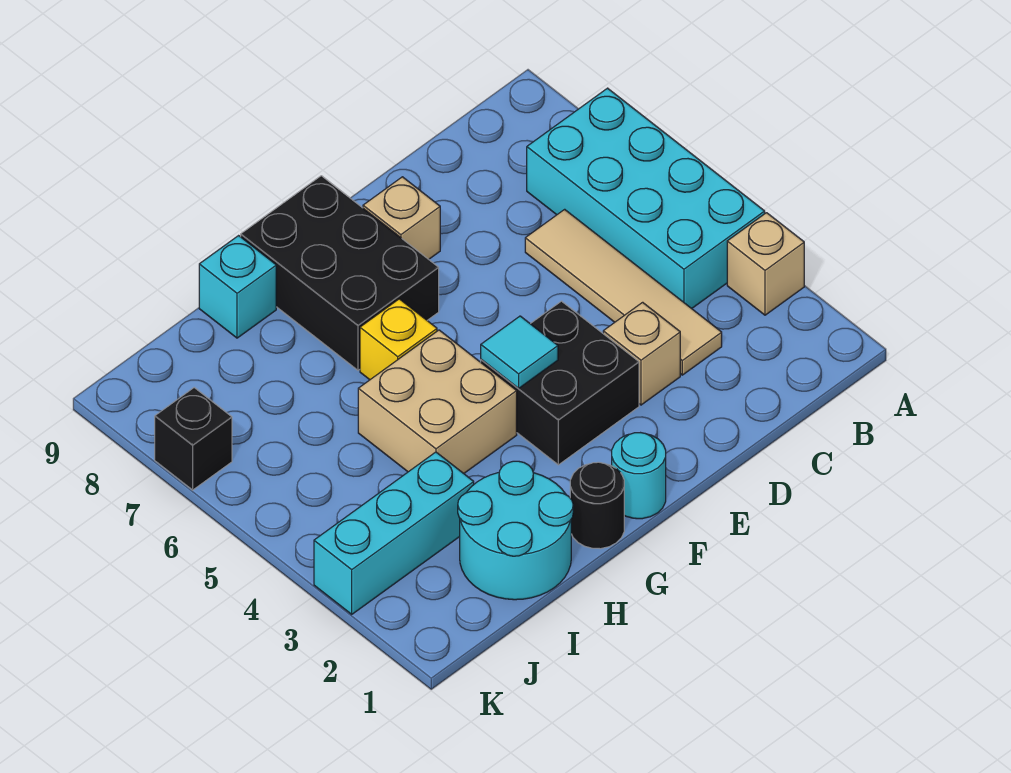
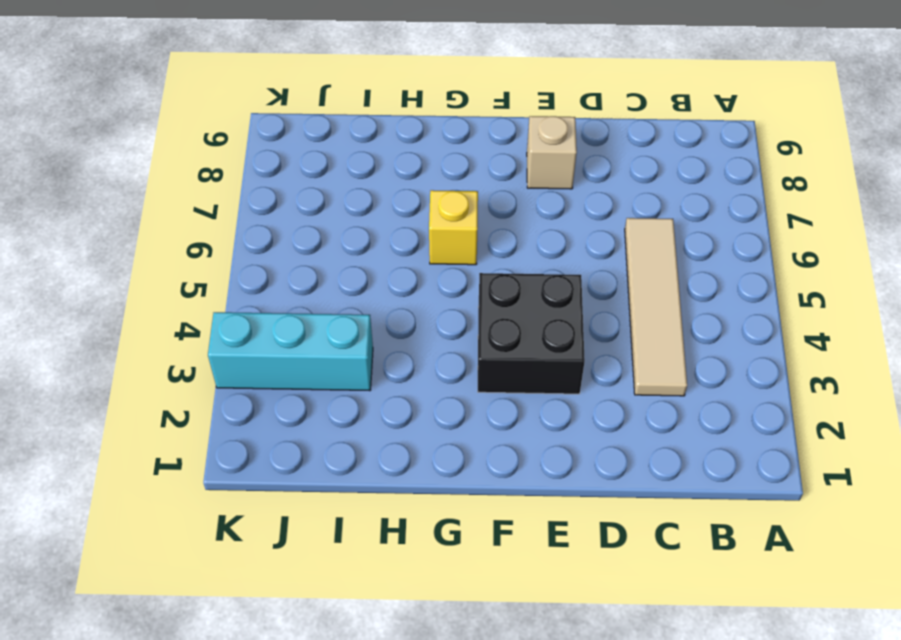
none -> tan 1x1 brick [727,213,804,315]
none -> cyan 2x4 brick [527,88,765,309]
none -> tan 1x1 brick [603,302,680,405]

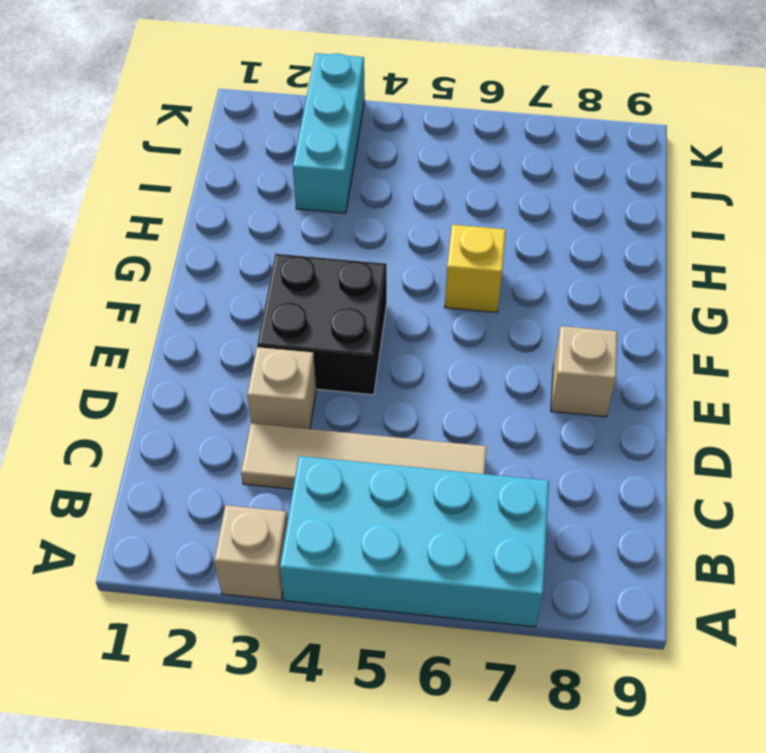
none -> cyan 1x1 round brick [612,433,666,519]
none -> black 2x3 brick [241,176,439,370]
none -> black 1x1 round brick [570,462,624,549]

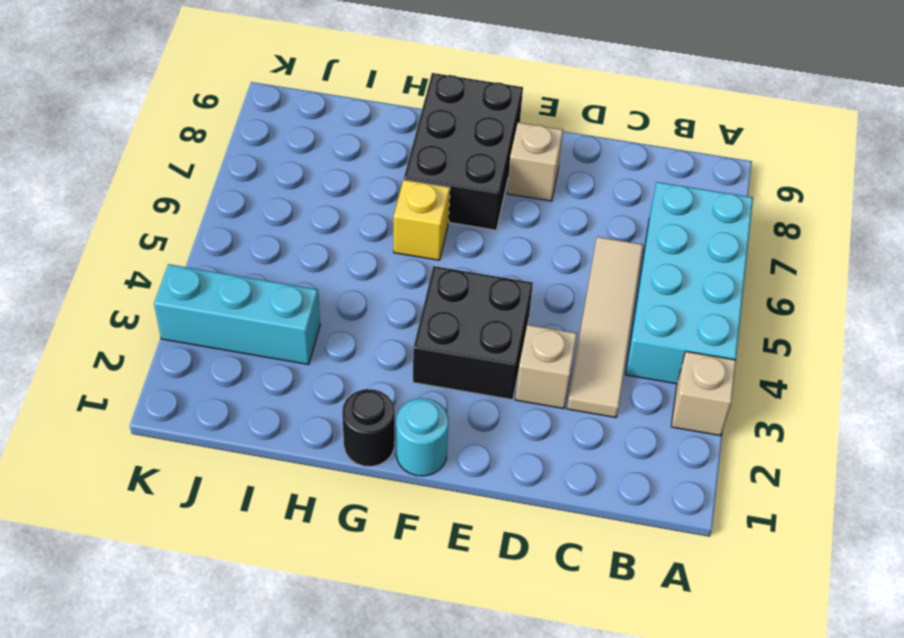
none -> tan 2x2 brick [358,330,517,473]
none -> cyan 2x2 round brick [458,461,573,600]
none -> cyan 1x1 brick [199,236,276,338]

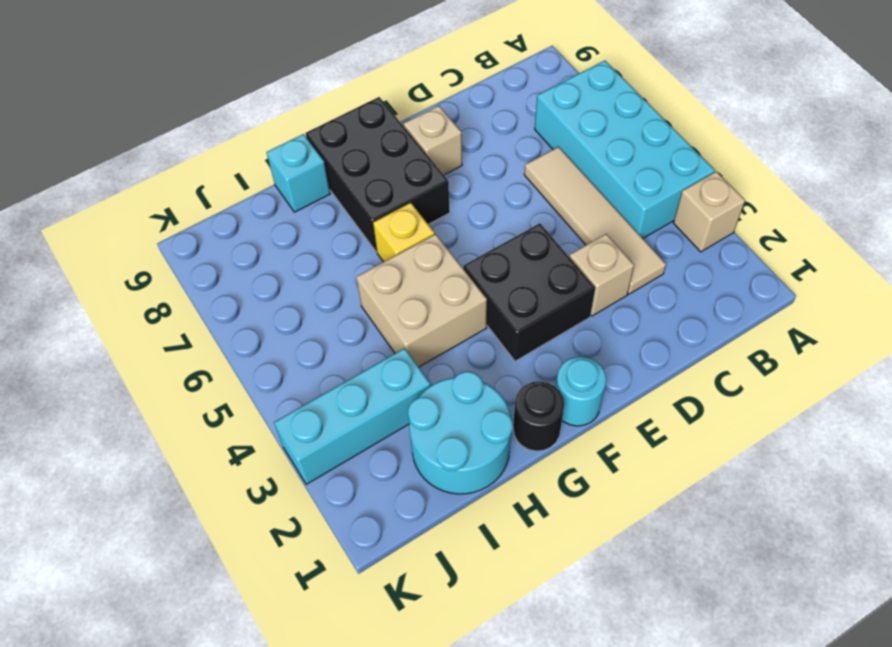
none -> black 1x1 brick [155,388,232,490]
none -> cyan 1x1 tile [481,316,558,389]

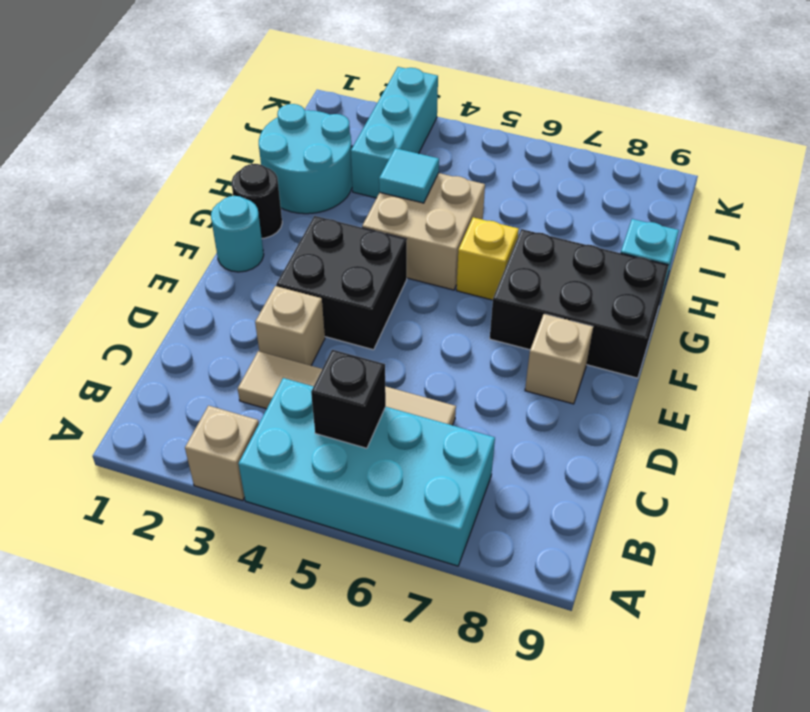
black 1x1 brick [311,350,386,448] -> black 1x1 brick moved to [155,388,232,490]
cyan 1x1 tile [379,148,439,203] -> cyan 1x1 tile moved to [481,316,558,389]

